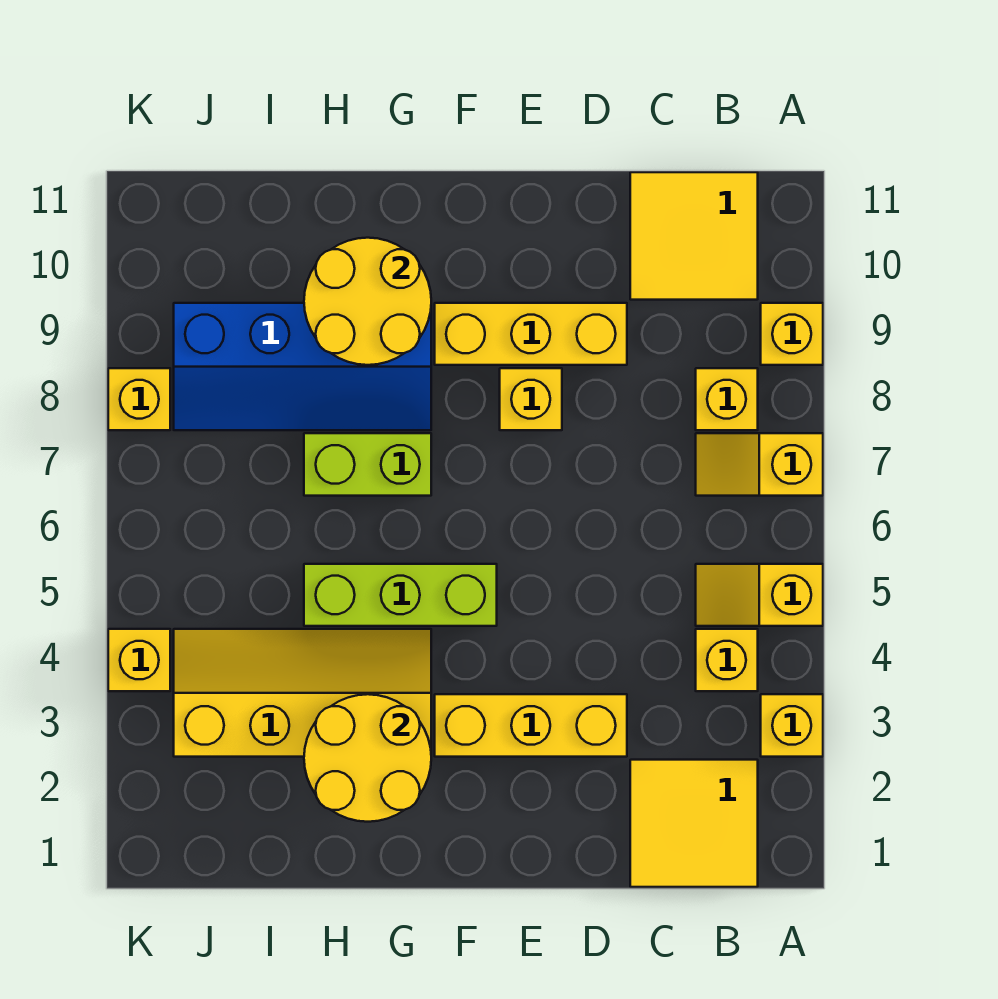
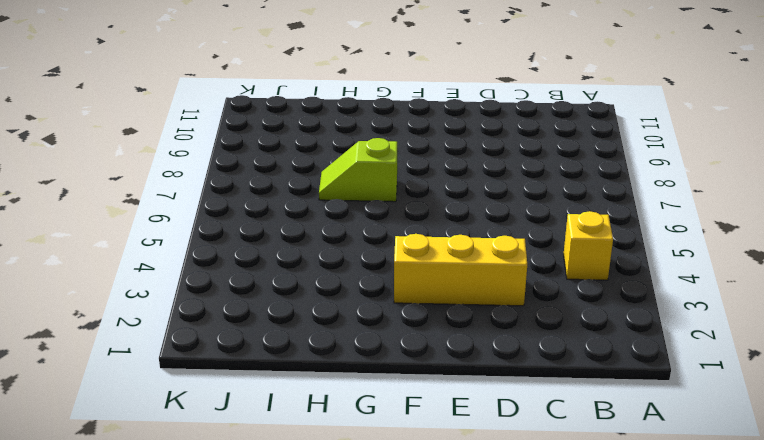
lime 1x2 slope [319,138,397,202] -> lime 1x2 brick [304,433,431,496]
none -> yellow 1x1 brick [761,694,823,757]
none -> yellow 1x2 slope [696,564,823,626]
none -> yellow 1x2 slope [696,433,823,496]

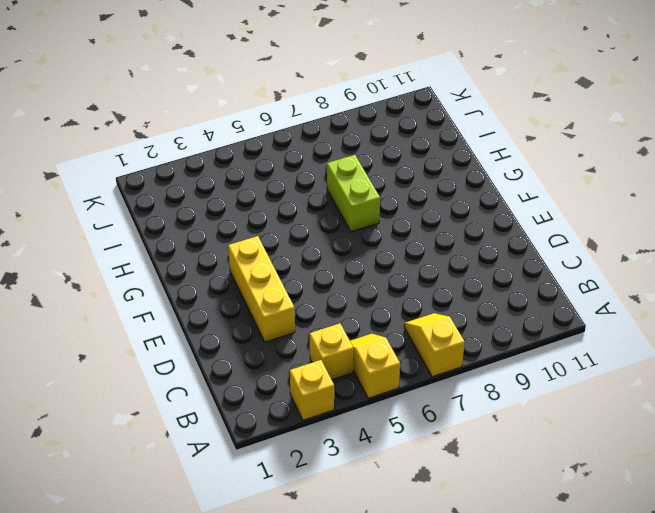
none -> yellow 1x1 brick [761,303,823,365]
none -> yellow 2x2 tile [630,760,758,887]
none -> yellow 1x1 brick [696,368,758,430]

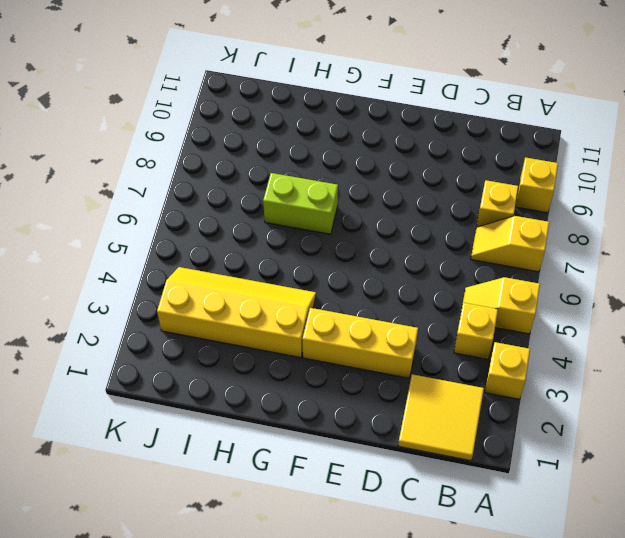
none -> yellow 2x2 tile [630,172,758,300]
none -> yellow 1x3 brick [435,303,627,365]
none -> yellow 1x1 brick [500,368,562,430]

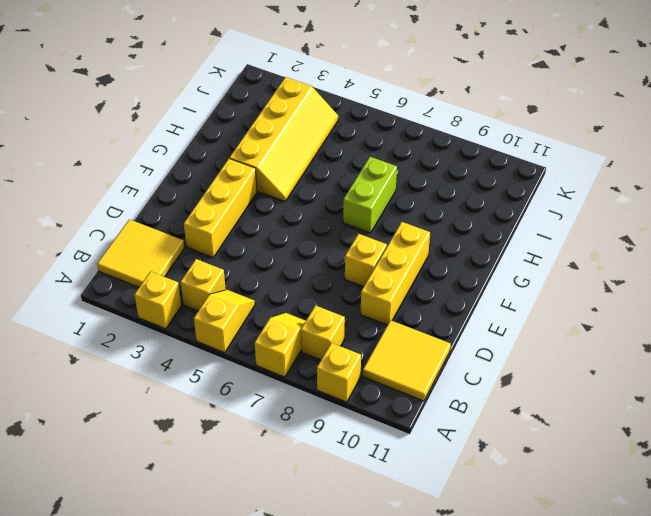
none -> lime 1x3 brick [304,564,497,626]
none -> blue 2x4 slope [174,303,431,430]
none -> yellow 1x1 brick [108,629,170,691]

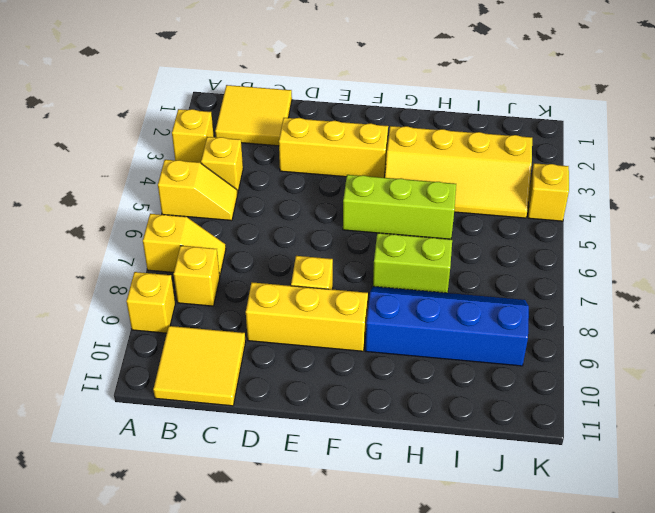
none -> yellow 1x1 brick [108,368,170,430]
none -> yellow 2x2 round brick [304,694,431,822]
none -> yellow 2x2 round brick [304,238,431,365]

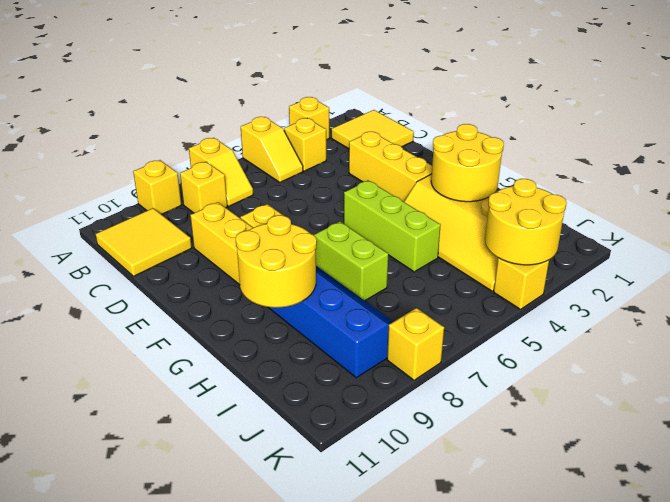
yellow 2x2 round brick [485,179,567,265] -> none

